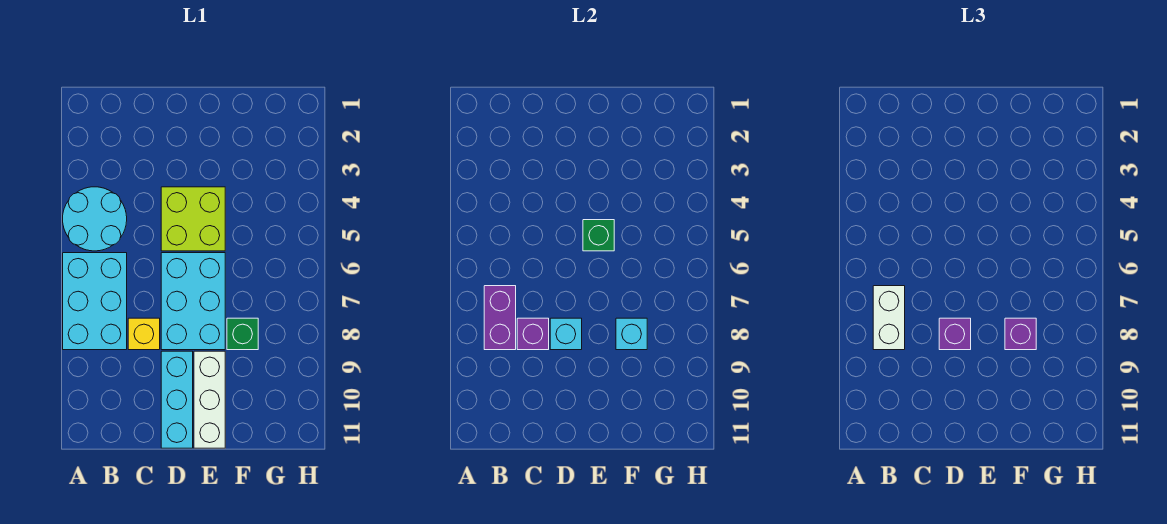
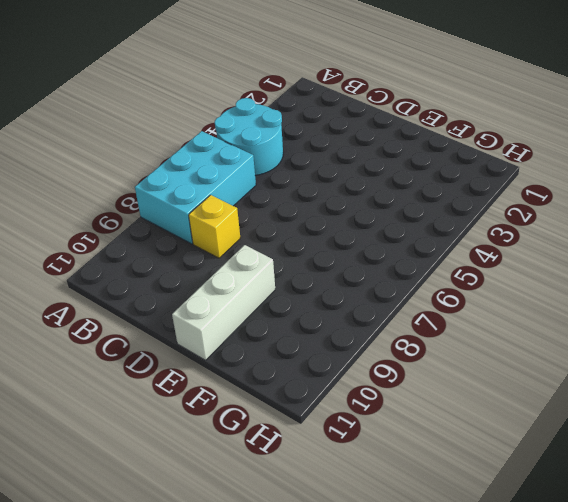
none -> lime 2x2 brick [161,187,225,251]
none -> cyan 2x3 brick [161,253,225,350]
none -> cyan 1x3 brick [161,351,193,448]

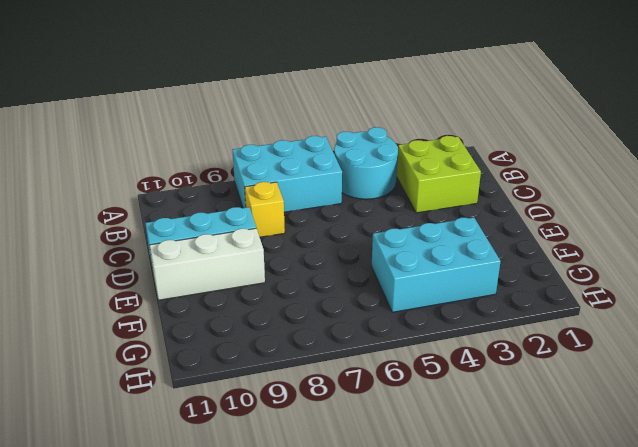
lime 2x2 brick [397,136,481,213] -> lime 2x2 brick moved to [161,187,225,251]
cyan 2x3 brick [372,217,501,312] -> cyan 2x3 brick moved to [161,253,225,350]
none -> green 1x1 brick [227,318,258,350]
none -> purple 1x2 brick [484,286,516,350]
none -> purple 1x1 brick [517,318,549,350]

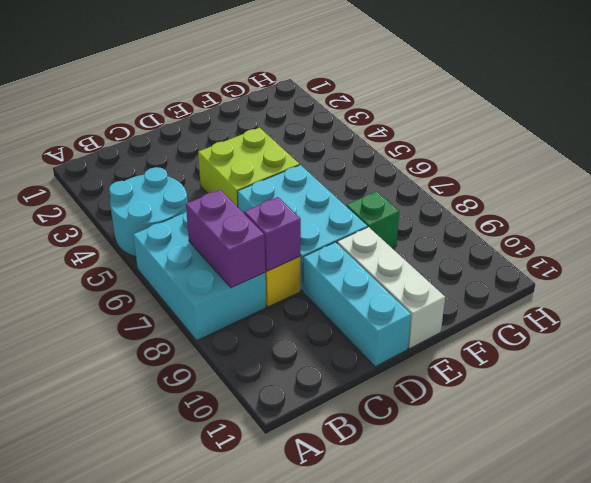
none -> cyan 1x1 brick [550,318,582,350]
none -> green 1x1 brick [583,220,614,251]
none -> cyan 1x1 brick [616,318,647,350]

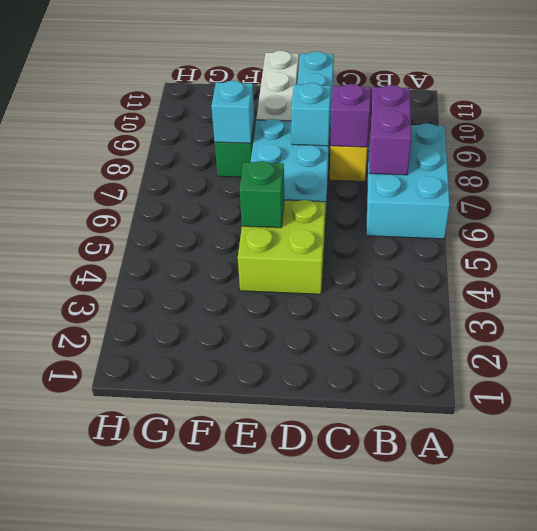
none -> cyan 2x2 round brick [63,187,127,251]
none -> white 1x2 brick [873,286,905,350]
none -> purple 1x1 brick [939,318,971,350]

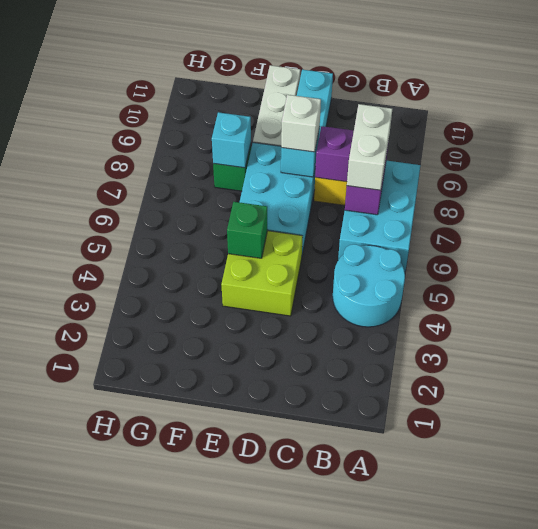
white 1x1 brick [281,95,321,152] -> purple 1x1 brick [939,318,971,350]
none -> purple 1x1 brick [1005,318,1036,350]

